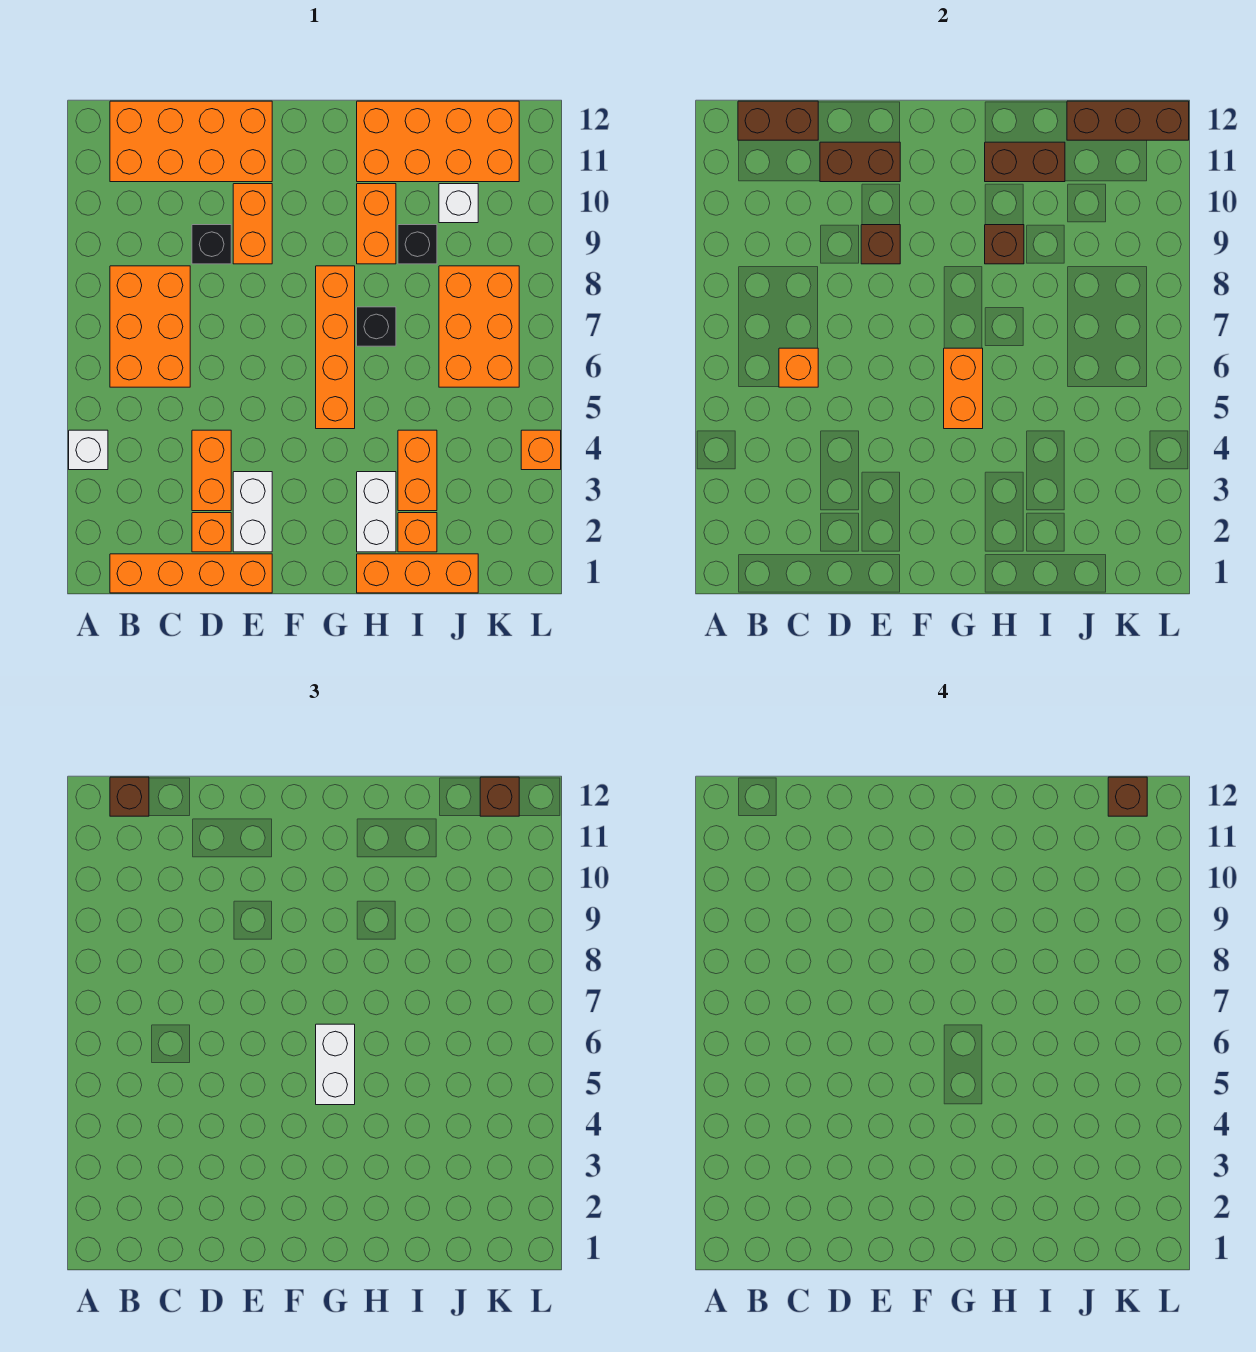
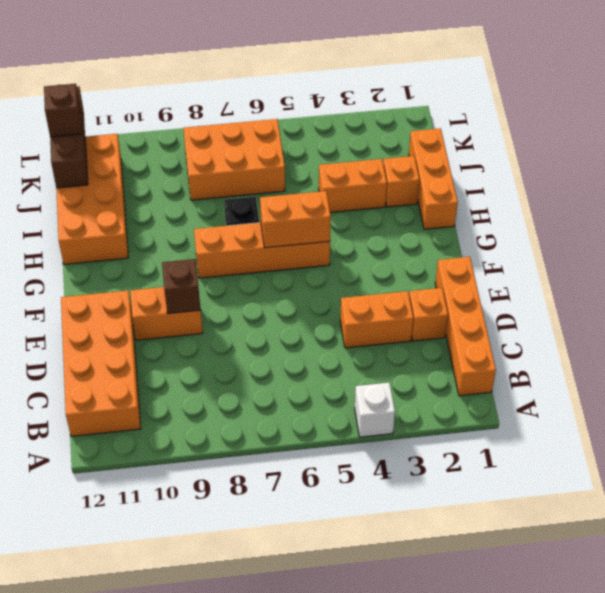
none -> orange 2x3 brick [110,266,190,387]
none -> black 1x1 brick [192,225,231,264]
none -> white 1x2 brick [233,472,272,552]
none -> white 1x2 brick [357,472,396,552]

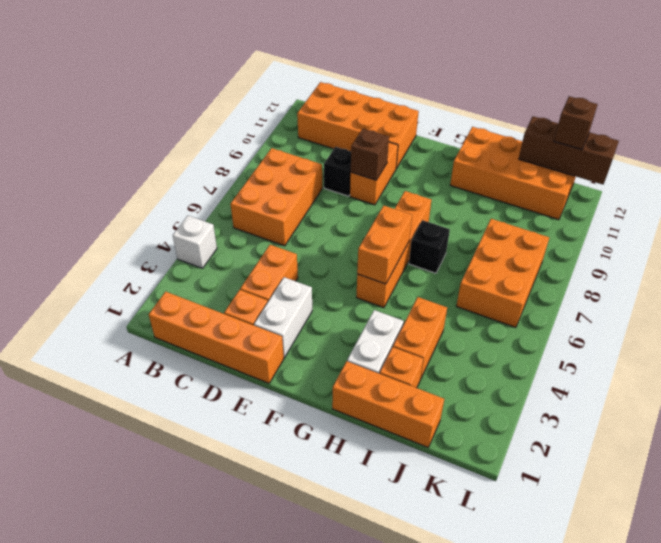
none -> orange 1x2 brick [357,184,396,264]
none -> black 1x1 brick [398,225,437,264]
none -> white 1x1 brick [439,184,478,223]
none -> orange 1x1 brick [521,430,561,470]

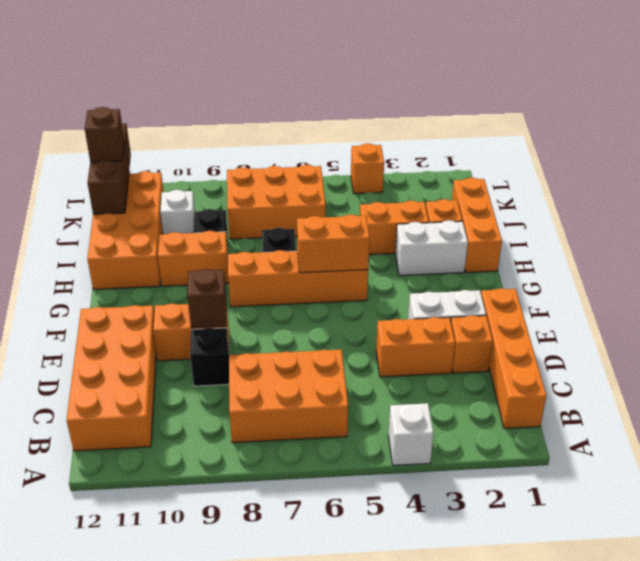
none -> brown 1x2 brick [738,101,818,140]
none -> orange 1x1 brick [779,348,818,387]
none -> brown 1x2 brick [820,142,900,182]
none -> brown 1x1 brick [985,225,1024,264]

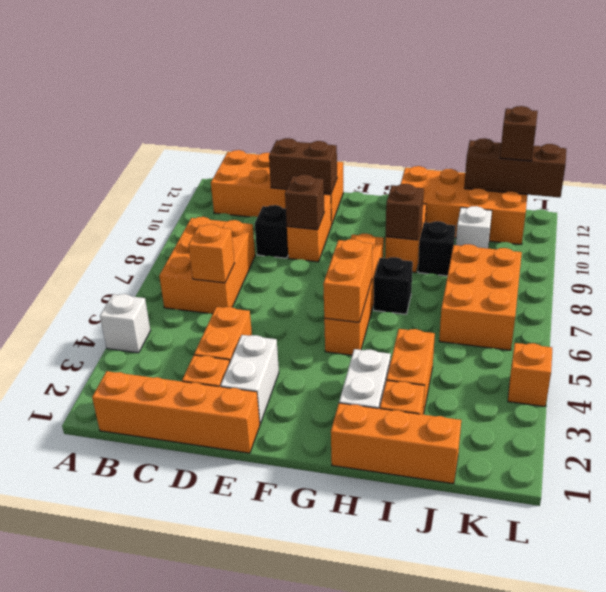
none -> brown 1x2 brick [738,101,818,140]
none -> brown 1x2 brick [985,142,1065,182]
none -> brown 1x1 brick [110,777,149,816]
none -> white 1x2 brick [316,1024,355,1105]

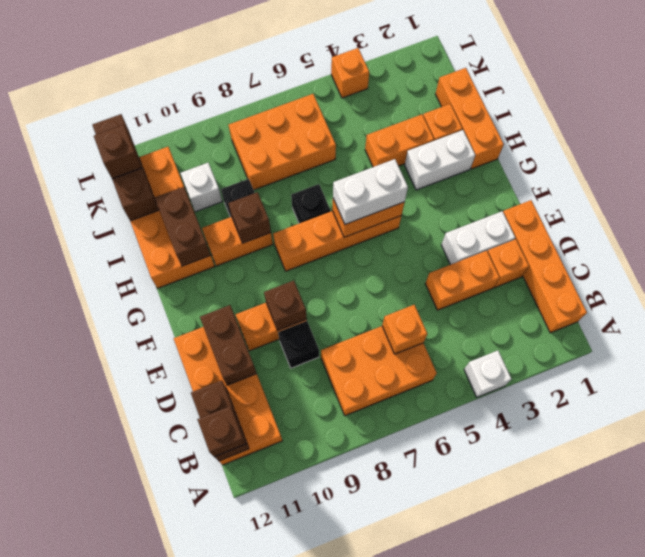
none -> brown 1x1 brick [1108,777,1147,816]

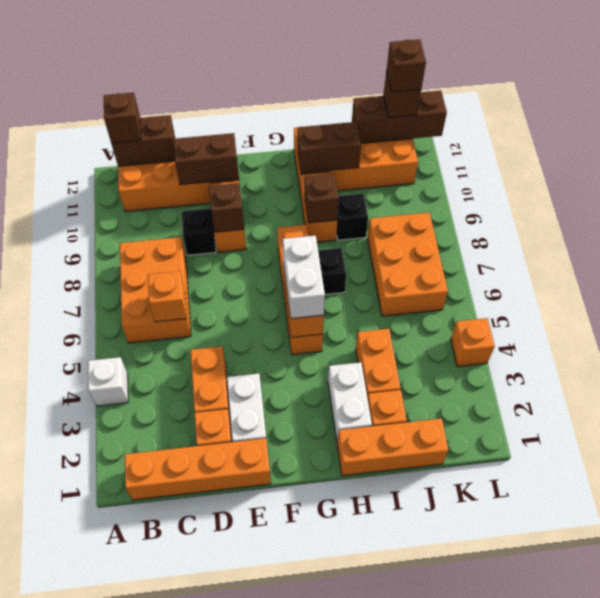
none -> white 1x1 brick [439,184,478,223]

